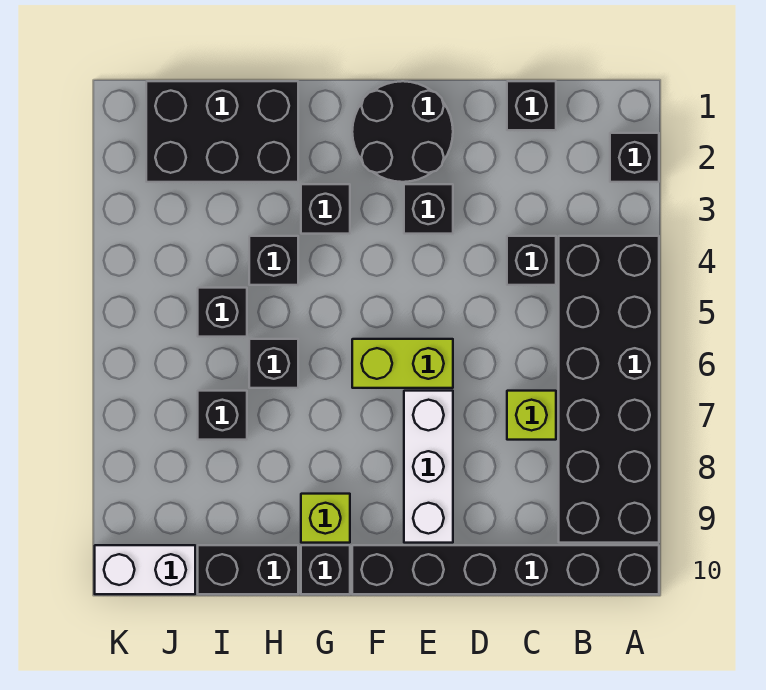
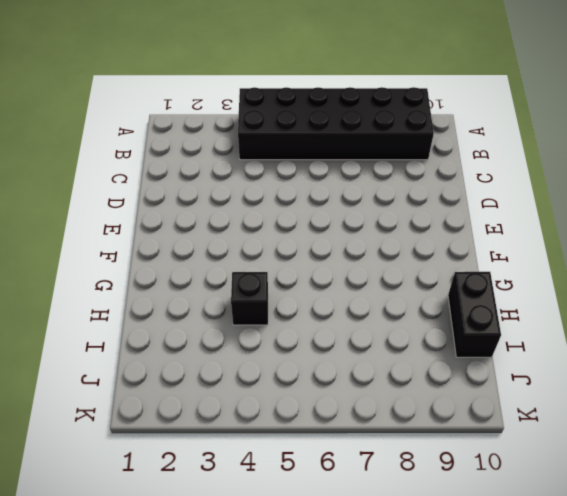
none -> black 1x1 brick [610,133,659,182]
none -> black 1x6 brick [352,545,659,594]
none -> black 1x1 brick [507,81,556,130]

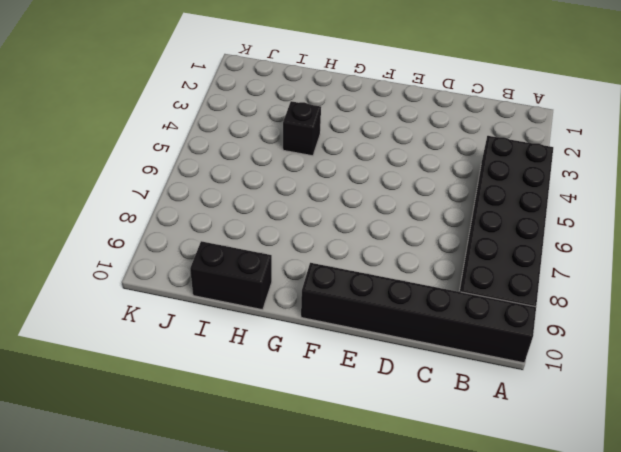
none -> black 1x1 brick [610,133,659,182]
none -> black 1x1 brick [507,81,556,130]
none -> black 1x1 brick [507,236,556,285]

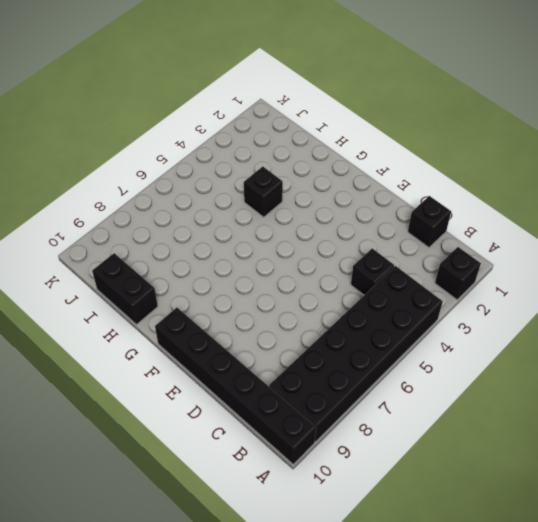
none -> lime 1x1 brick [507,391,556,440]
none -> black 2x2 round brick [352,81,453,182]
none -> black 1x1 brick [404,184,453,234]

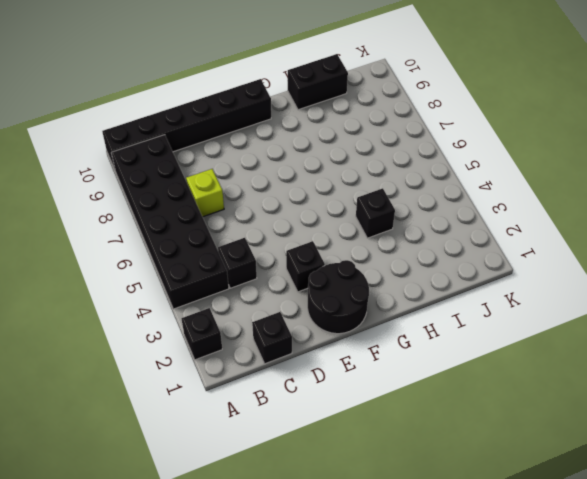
none -> lime 1x2 brick [352,339,453,388]
none -> white 1x3 brick [404,391,453,543]
none -> black 1x1 brick [301,184,350,234]

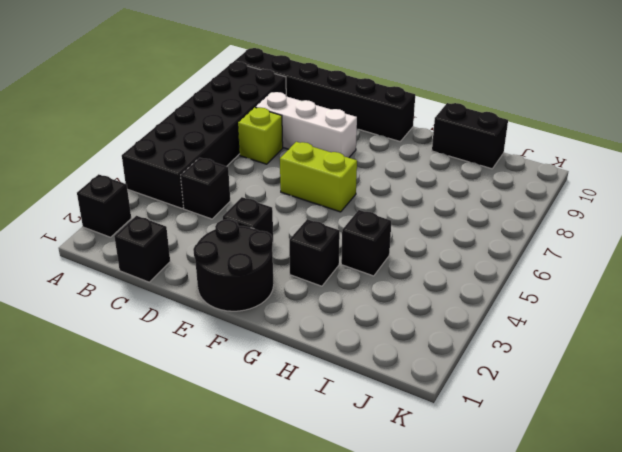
white 1x3 brick [255,92,357,158] -> white 1x3 brick turned to [404,391,453,543]
none -> lime 1x1 brick [301,494,350,543]
none -> black 1x1 brick [301,545,350,594]
none -> black 2x3 brick [146,81,298,182]

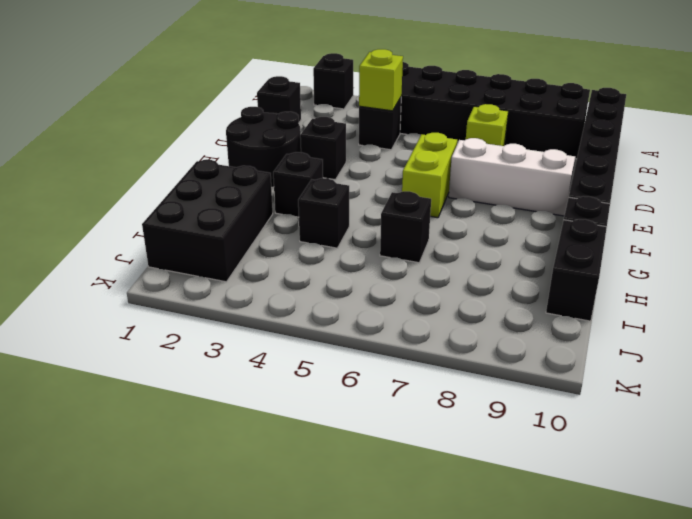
lime 1x1 brick [359,49,403,111] -> lime 1x1 brick moved to [301,494,350,543]
none -> black 1x1 brick [198,288,247,337]
none -> black 1x1 brick [198,391,247,440]
none -> white 1x2 brick [95,545,195,594]

